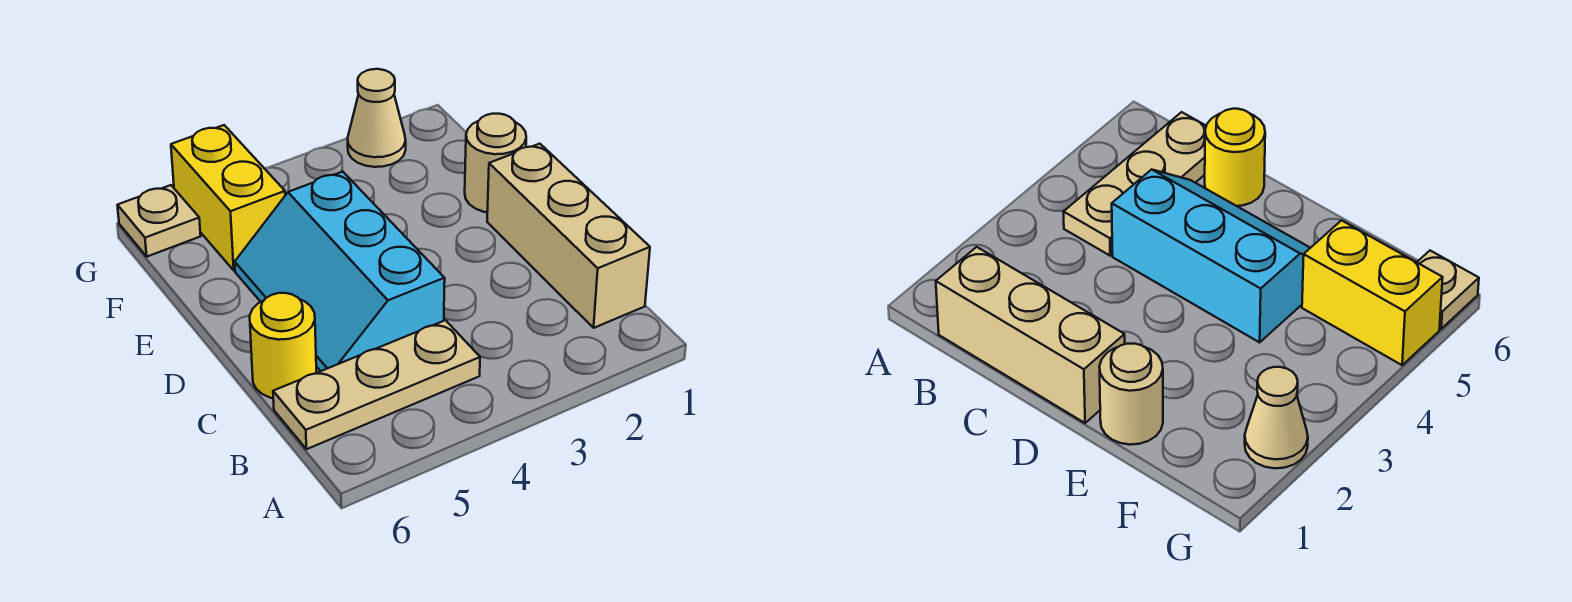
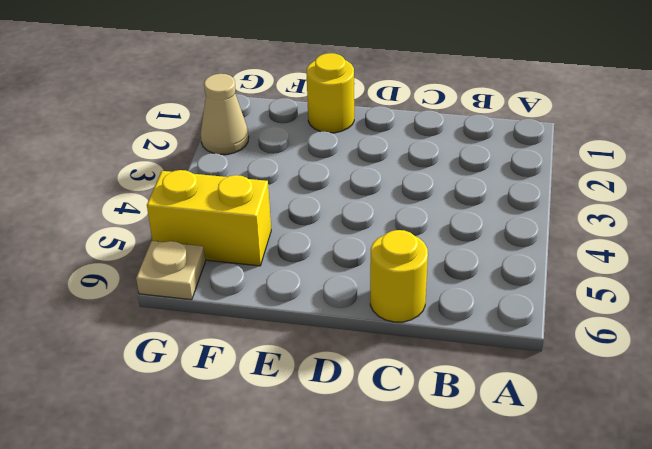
yellow 1x1 round brick [307,53,354,133] -> tan 1x1 round brick [465,114,526,212]
none -> tan 1x3 brick [487,144,650,328]
none -> tan 1x3 plate [273,320,480,449]

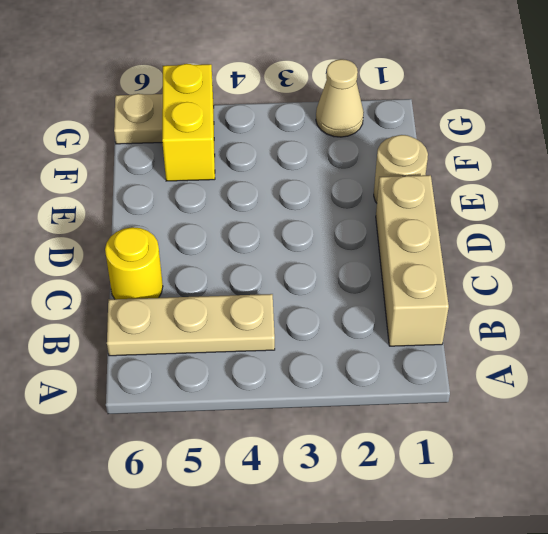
none -> cyan 2x3 slope [235,172,445,371]

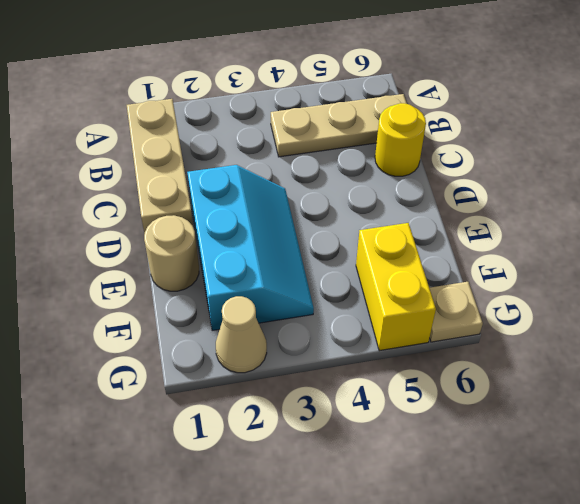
cyan 2x3 slope [187,165,314,330] -> cyan 2x3 slope moved to [235,172,445,371]

